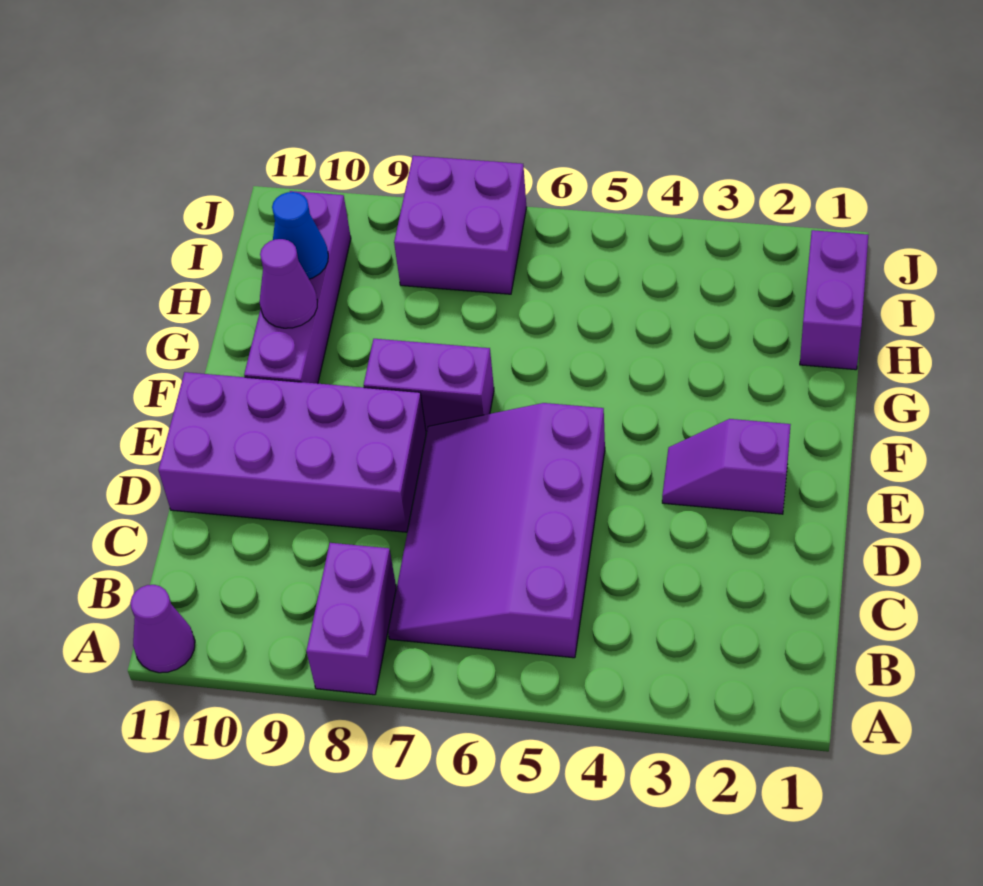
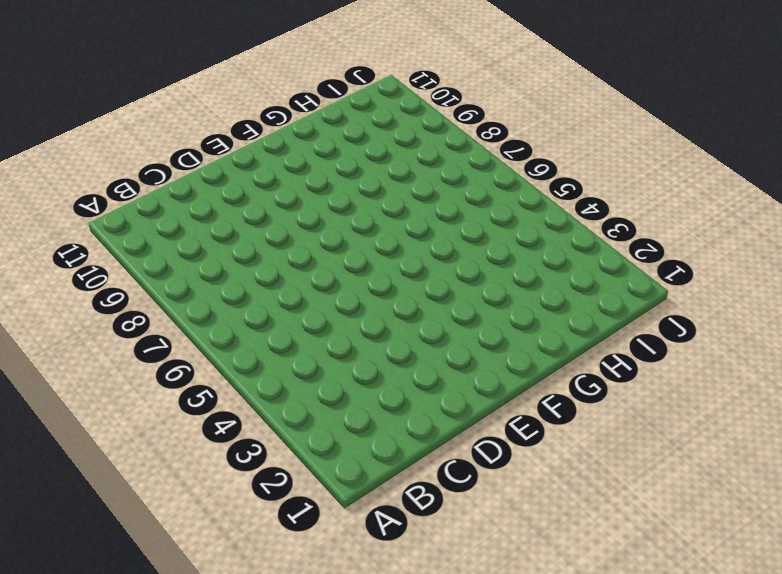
none -> purple 1x2 brick [306,543,396,695]
none -> purple 1x1 cone [130,585,195,673]

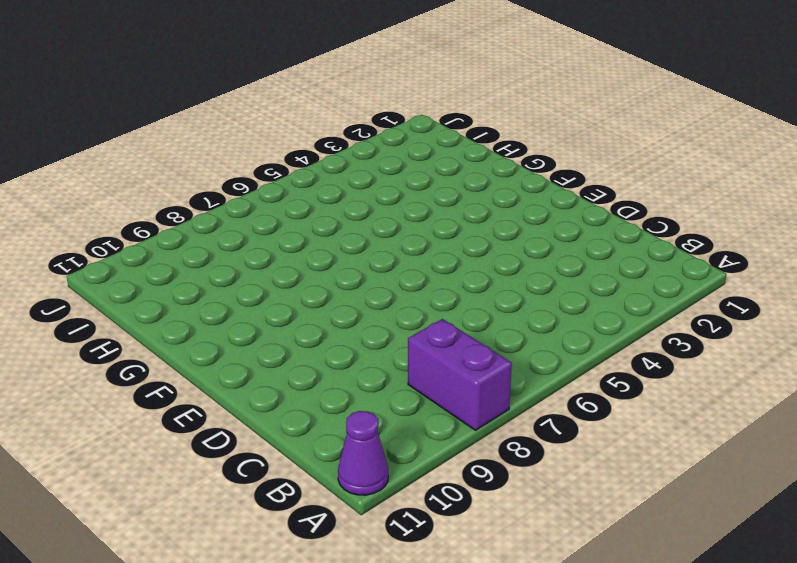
none -> purple 3x4 slope [388,403,605,658]
none -> purple 2x4 brick [158,372,426,532]

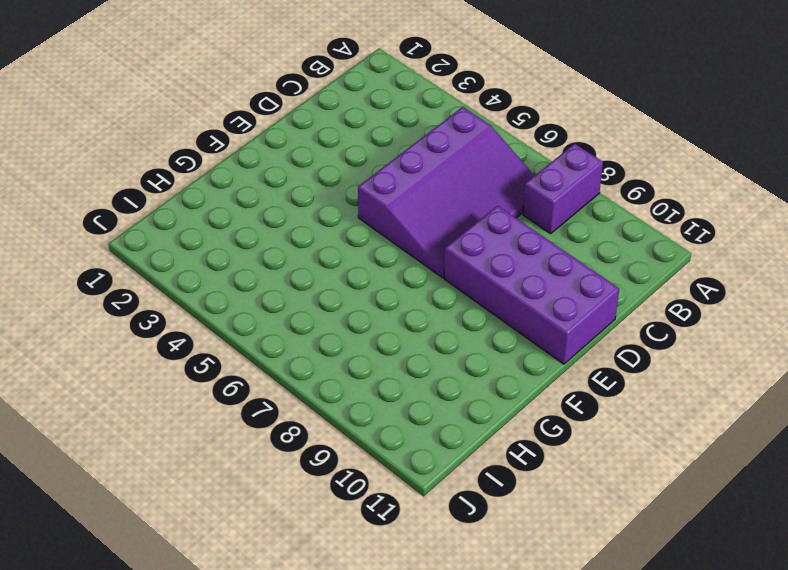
none -> purple 1x1 cone [130,585,195,673]
none -> purple 1x2 slope [662,419,791,514]

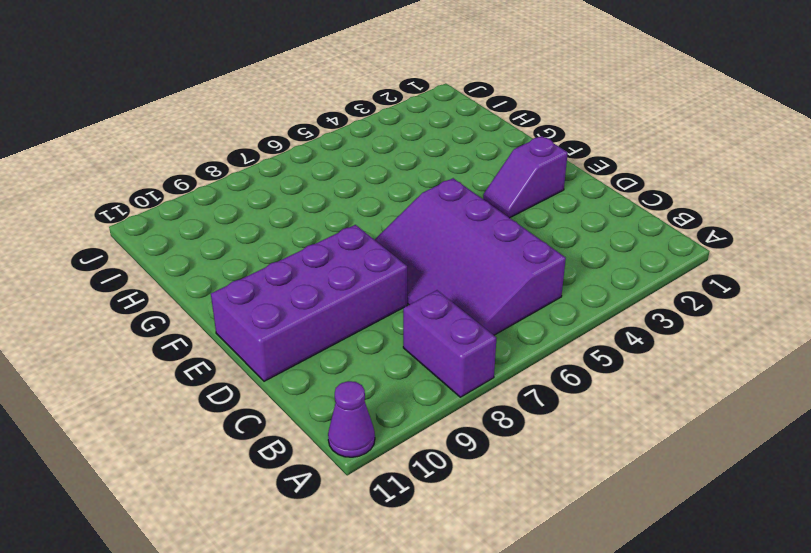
none -> purple 1x2 brick [364,339,494,431]
none -> purple 1x4 brick [244,191,351,384]

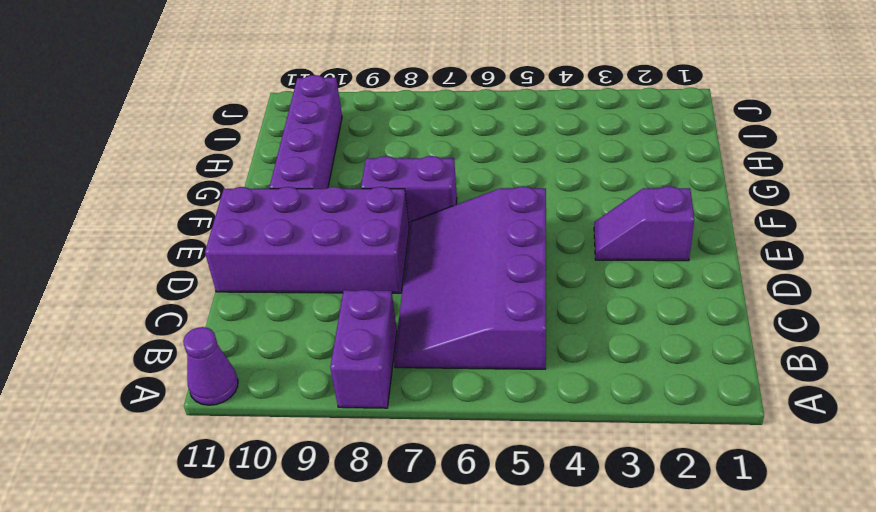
none -> purple 1x2 brick [800,230,868,370]
none -> purple 2x2 brick [394,156,527,294]

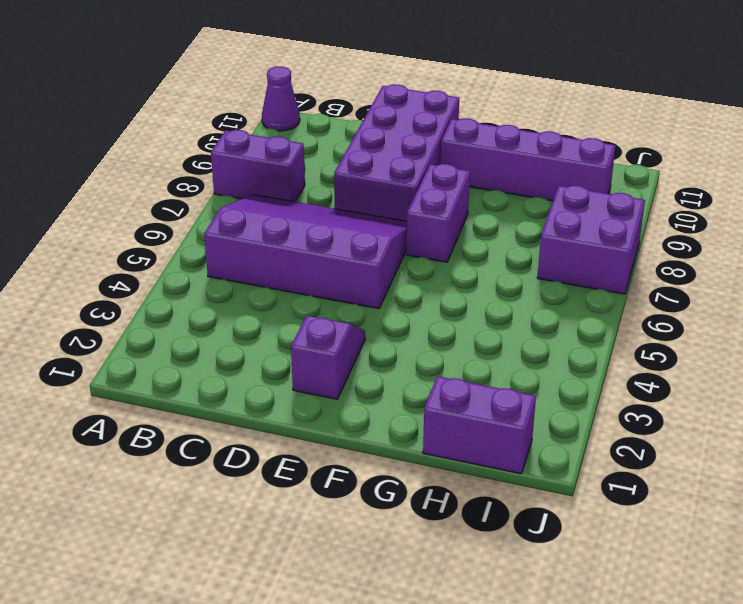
none -> purple 1x1 cone [260,239,317,328]
none -> blue 1x1 cone [272,192,328,279]

